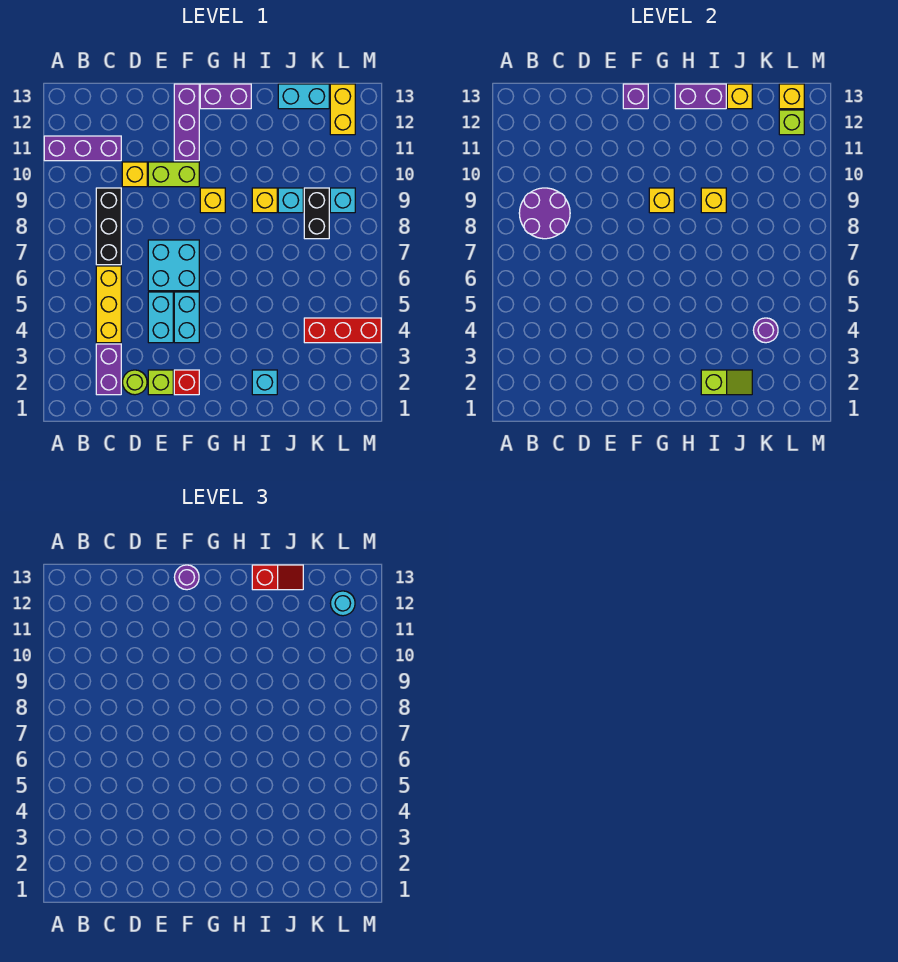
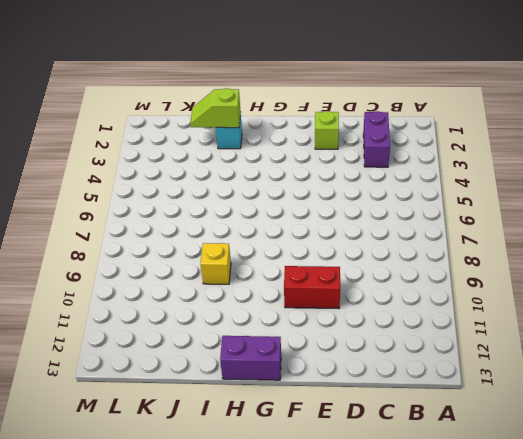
red 1x2 brick [284,266,340,309] -> lime 1x2 brick [148,162,199,187]
none -> purple 1x3 brick [44,136,121,161]
none -> yellow 1x3 brick [96,266,121,343]
none -> black 1x3 brick [96,188,121,265]
none -> lime 1x1 round brick [122,370,147,395]

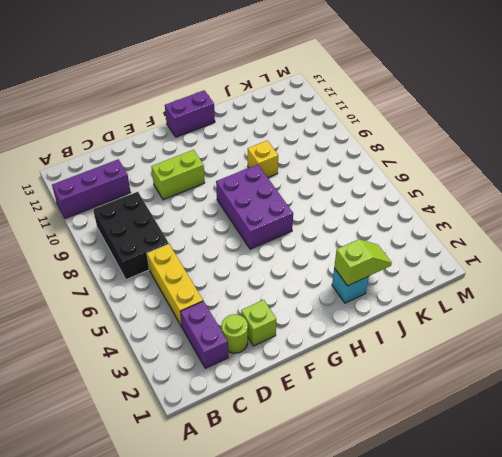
black 2x3 brick [93,192,169,280] -> black 1x3 brick [96,188,121,265]
purple 2x3 brick [216,164,293,249] -> none
none -> yellow 1x1 brick [122,162,147,187]
none -> cyan 1x2 brick [148,292,173,343]
none -> cyan 2x2 brick [148,240,199,291]
none -> red 1x1 brick [174,370,199,395]

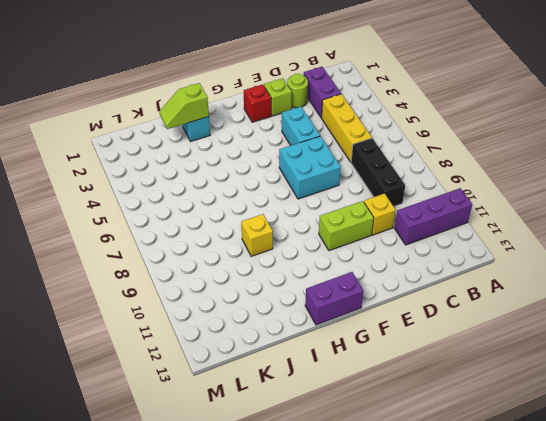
none -> cyan 1x2 brick [174,292,199,343]
none -> purple 1x3 brick [174,84,199,161]
none -> yellow 1x1 brick [200,188,225,213]
none -> cyan 1x1 brick [278,188,303,213]

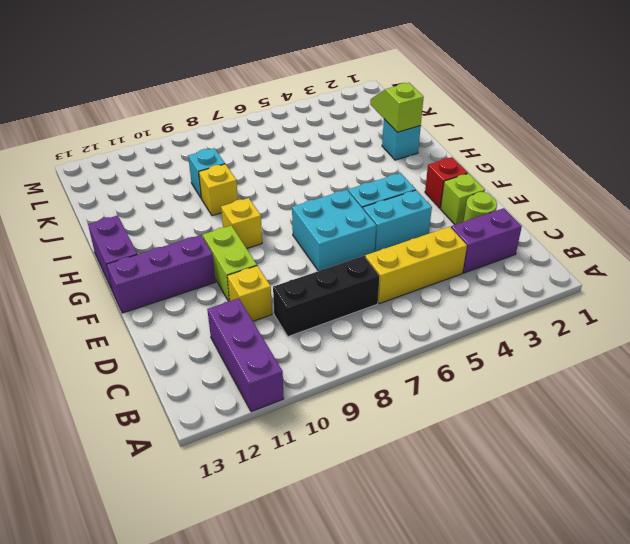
none -> cyan 1x2 brick [278,84,329,109]
none -> red 1x3 brick [304,318,381,343]
none -> black 1x2 brick [304,188,329,239]
none -> cyan 1x1 brick [330,188,355,213]

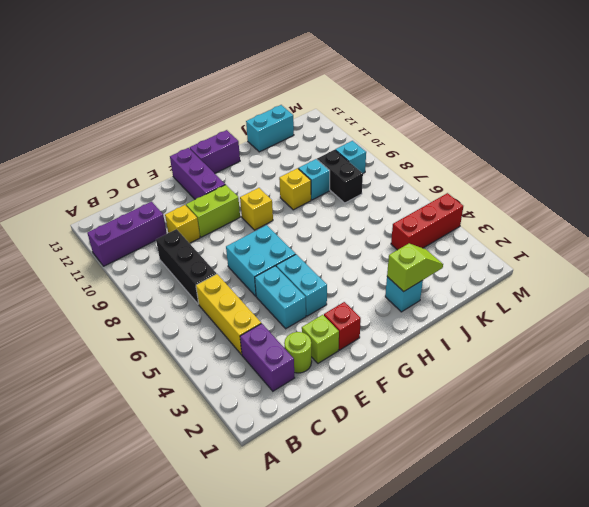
none -> yellow 1x2 brick [330,84,355,135]
none -> purple 2x2 round brick [519,188,570,239]
none -> purple 1x1 brick [623,84,648,109]
none -> yellow 1x1 brick [649,188,674,213]

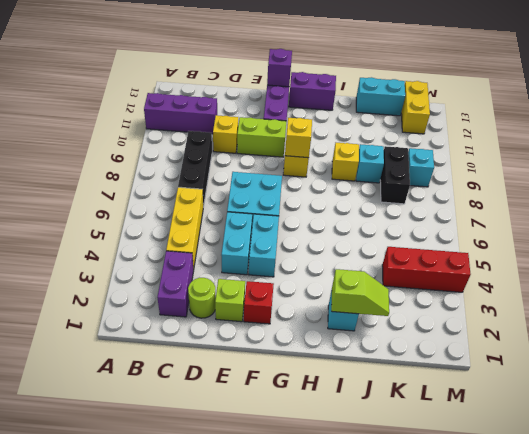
none -> purple 2x2 round brick [519,188,570,239]
none -> purple 1x2 brick [675,84,726,109]
none -> yellow 1x1 brick [701,188,726,213]
none -> yellow 1x1 brick [727,84,752,109]

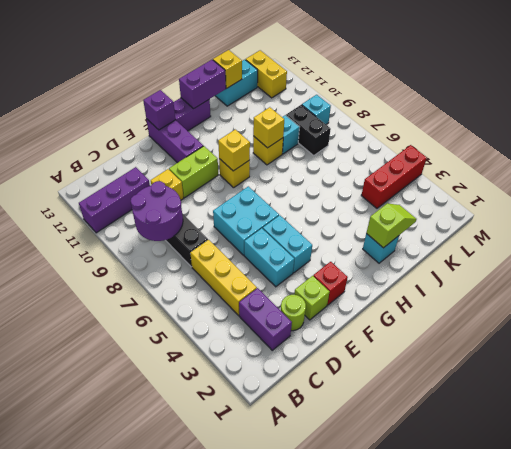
none -> purple 1x1 round brick [753,318,778,343]
none -> lime 1x1 brick [779,110,804,135]
none -> yellow 1x1 brick [779,84,804,109]
none -> purple 1x1 round brick [174,565,199,590]

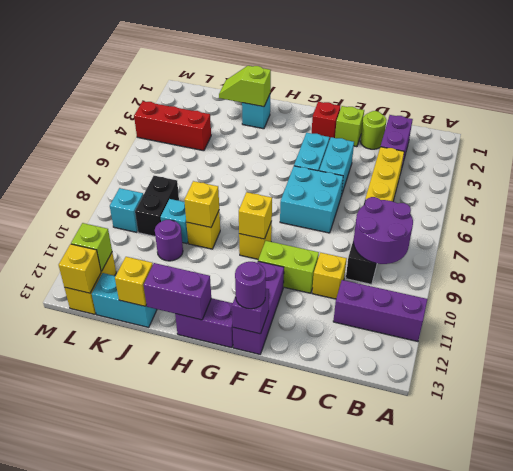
purple 1x1 round brick [155,220,183,261] -> purple 1x1 round brick moved to [753,318,778,343]
none -> red 1x2 slope [252,565,303,590]
none -> cyan 1x1 round brick [330,591,355,616]

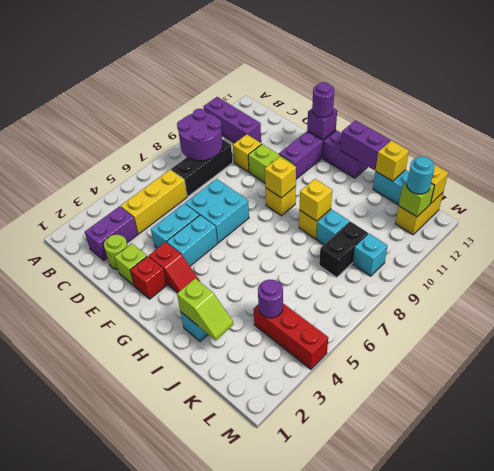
red 1x2 slope [149,242,200,293] -> red 1x2 slope moved to [252,565,303,590]

